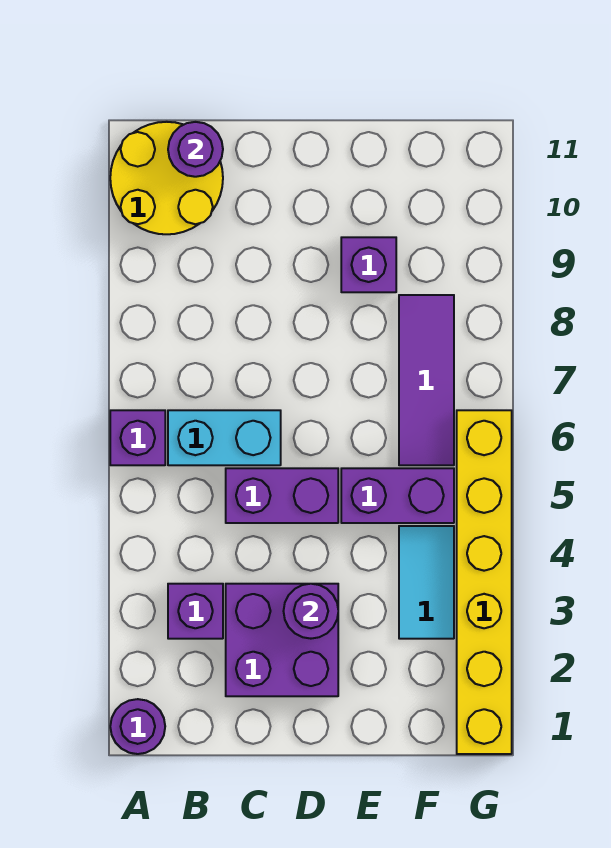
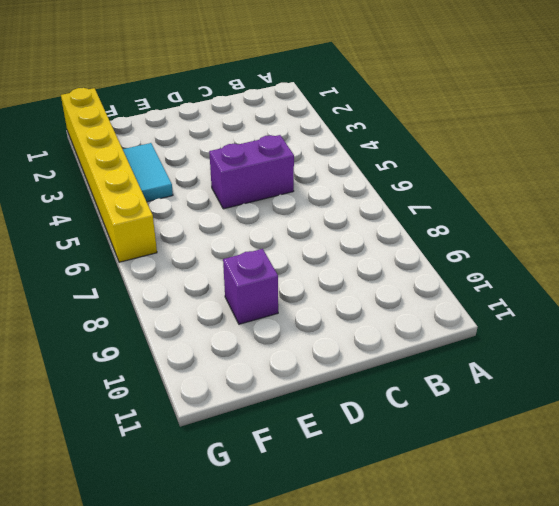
none -> purple 1x1 round brick [110,699,165,754]
none -> purple 1x1 brick [110,410,165,465]
none -> yellow 2x2 round brick [110,122,223,234]

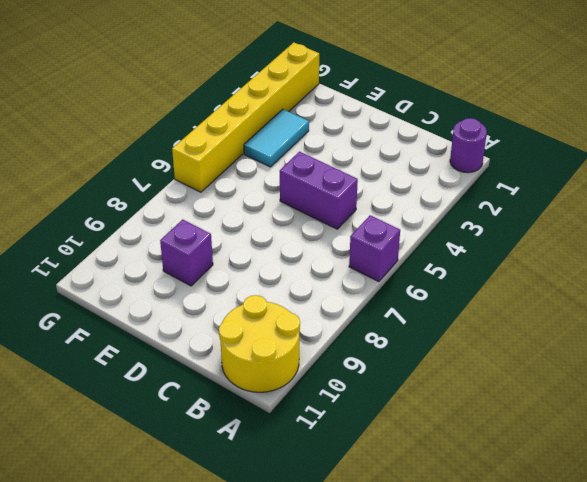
none -> purple 1x1 brick [168,584,223,639]
none -> cyan 1x2 brick [168,410,281,465]
none -> purple 2x2 brick [226,584,338,696]

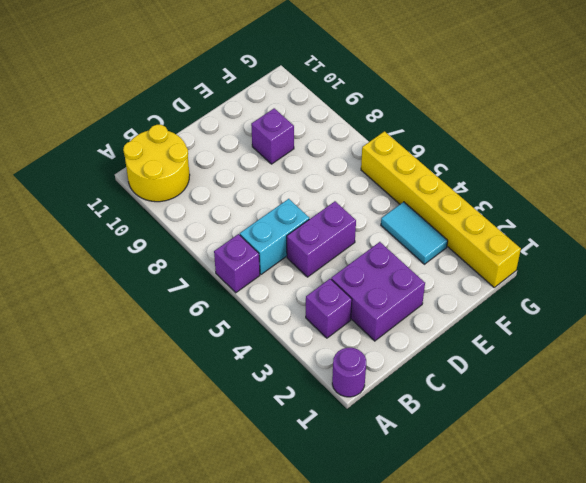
none -> purple 1x2 brick [341,468,454,523]
none -> purple 1x3 tile [399,295,454,465]
none -> purple 1x1 round brick [168,122,223,177]

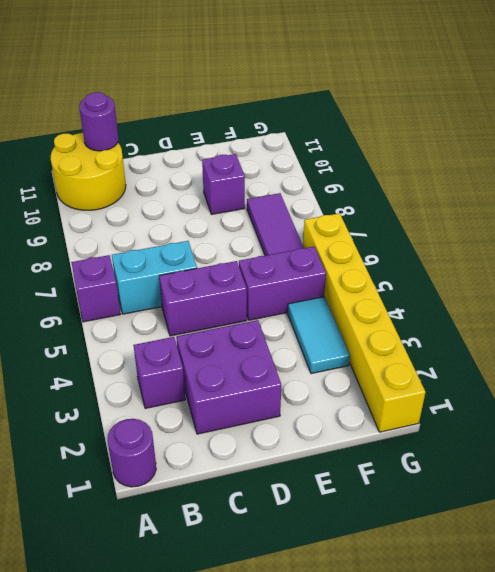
none -> purple 1x1 round brick [284,584,338,639]

